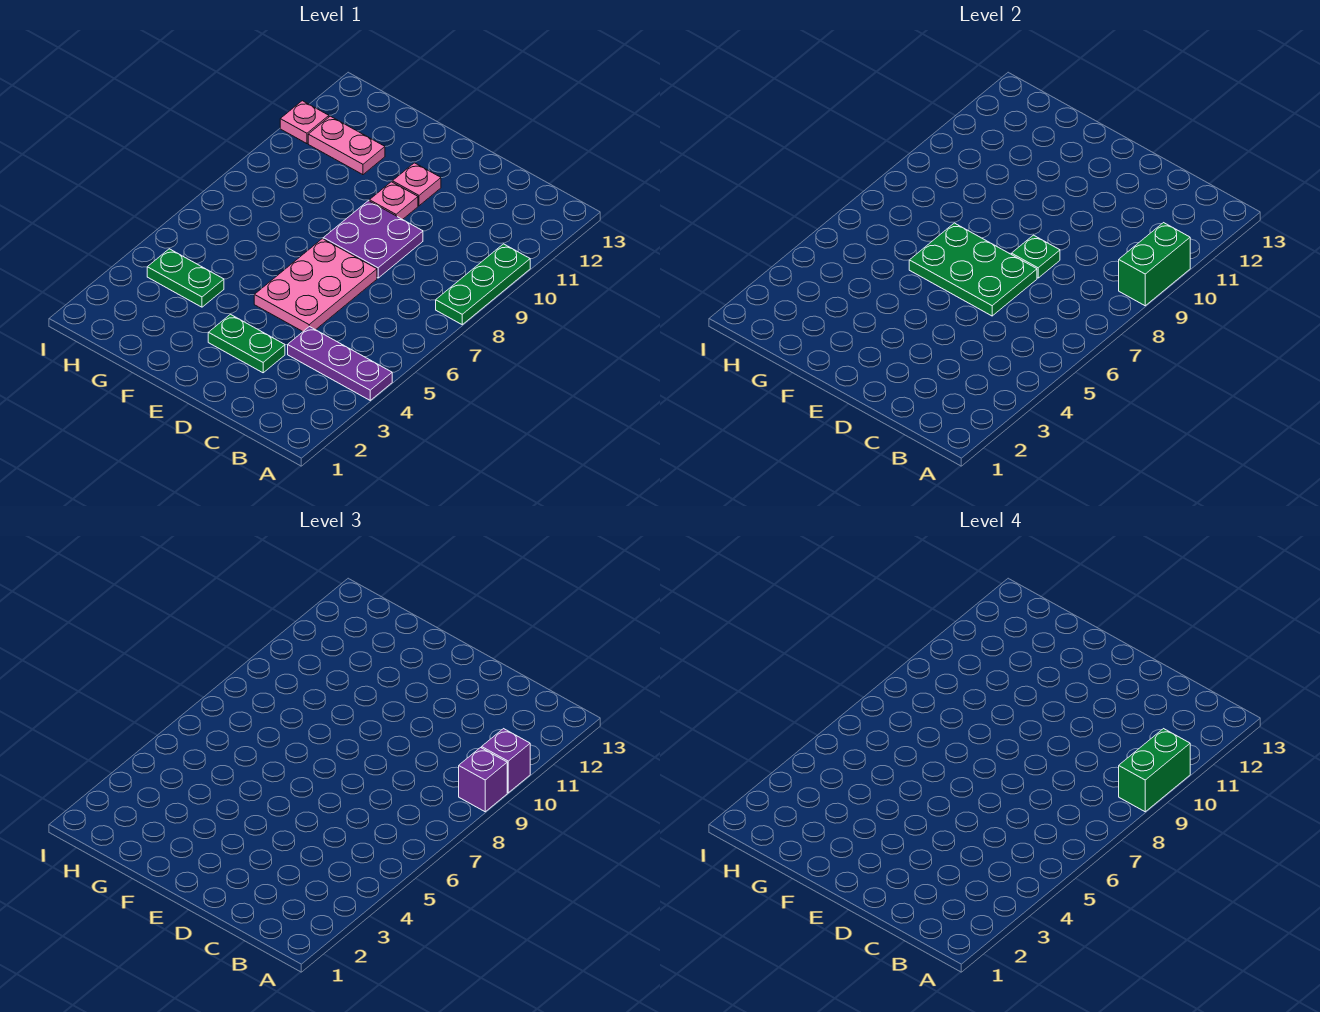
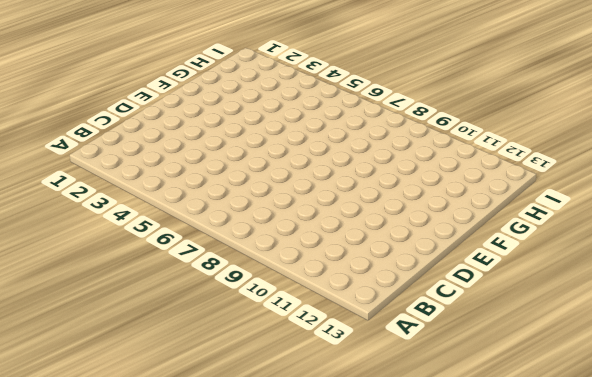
none -> purple 1x3 plate [288,326,392,400]
none -> green 1x3 plate [436,244,530,325]
none -> green 1x2 plate [208,314,285,373]

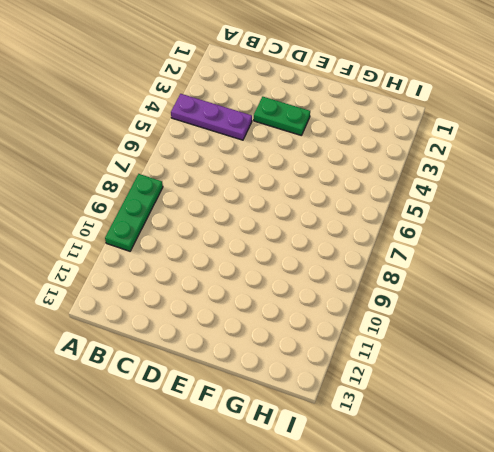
none -> pink 2x3 plate [254,239,377,331]
none -> purple 2x2 plate [323,201,423,278]
none -> pink 1x1 plate [369,182,418,220]

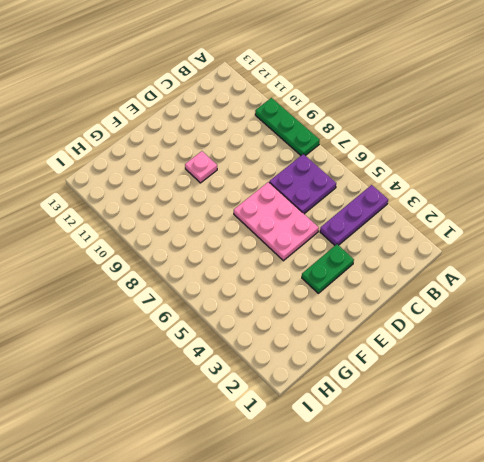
purple 2x2 plate [269,154,336,214] -> purple 2x2 plate moved to [323,201,423,278]
none -> pink 1x1 plate [392,163,441,206]
none -> green 1x2 plate [147,249,224,307]
none -> pink 1x2 plate [308,116,385,175]

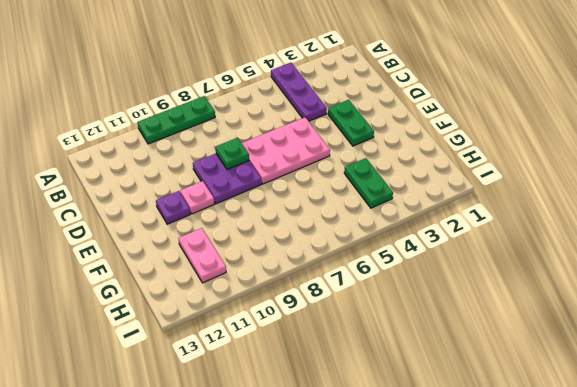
purple 1x1 plate [156,191,190,224] -> pink 1x1 plate [392,163,441,206]
none -> pink 1x1 plate [280,101,329,144]
none -> green 1x2 brick [1119,223,1190,306]
none -> green 2x3 plate [909,223,1037,316]

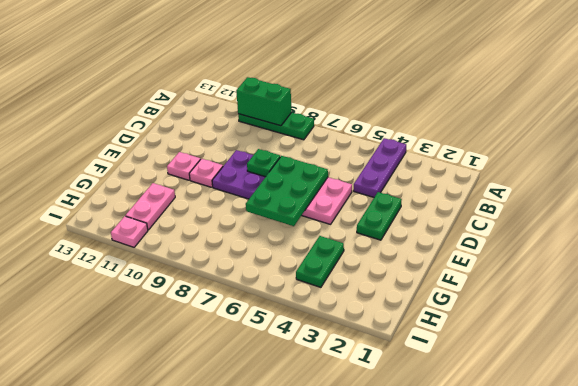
none -> purple 1x1 brick [459,748,507,812]
none -> purple 1x1 brick [482,729,530,793]
none -> green 1x2 brick [1119,729,1190,812]

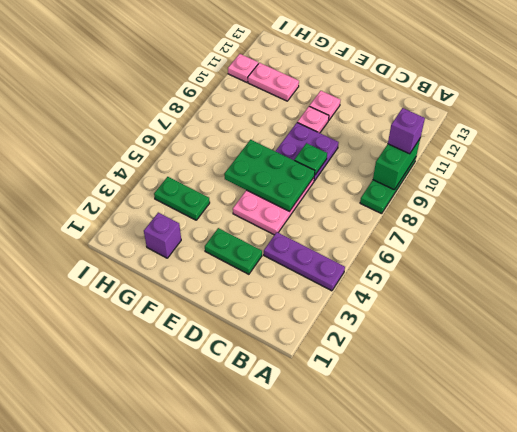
purple 1x1 brick [144,213,181,258] -> purple 1x1 brick moved to [459,748,507,812]
none -> green 1x2 brick [1119,729,1190,812]

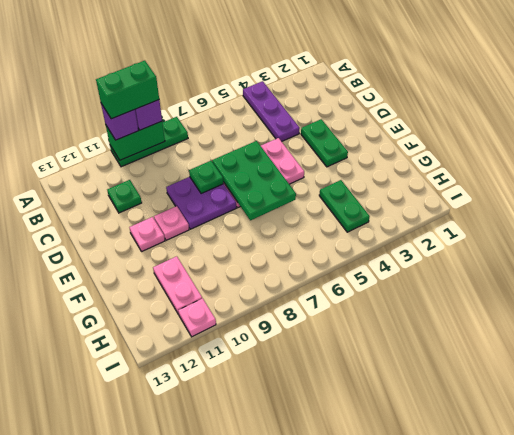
green 1x1 plate [107,180,142,213] -> none

